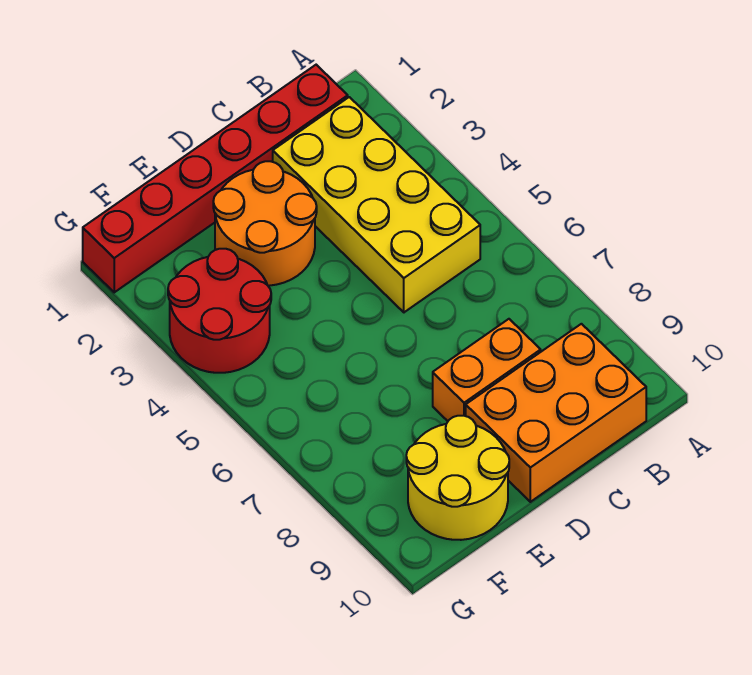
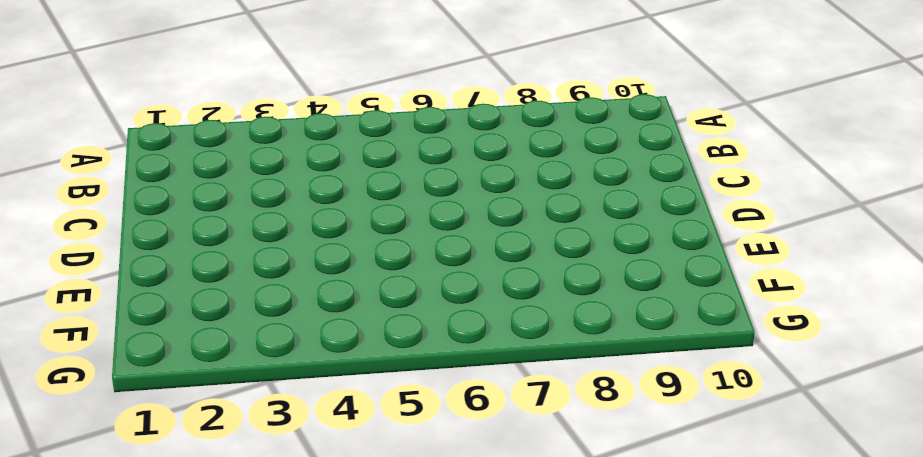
none -> red 1x6 brick [83,65,348,292]
none -> yellow 2x4 brick [273,97,480,312]

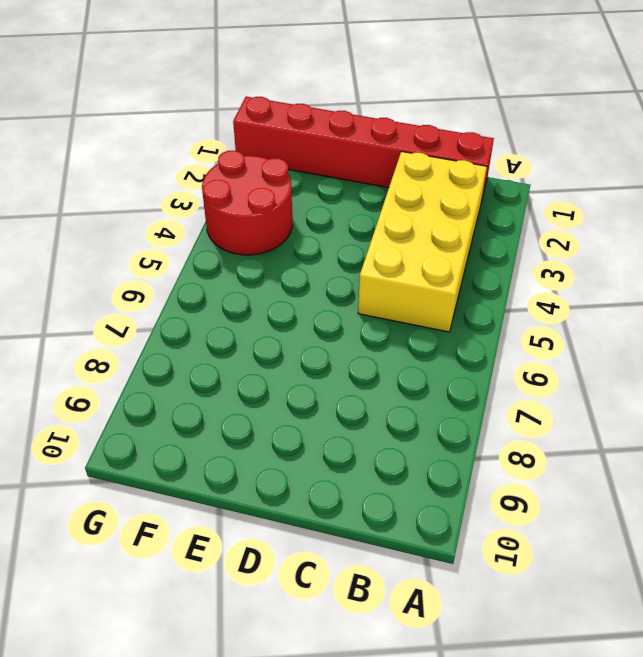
none -> orange 2x3 brick [466,324,646,502]
none -> orange 1x2 brick [433,319,541,421]

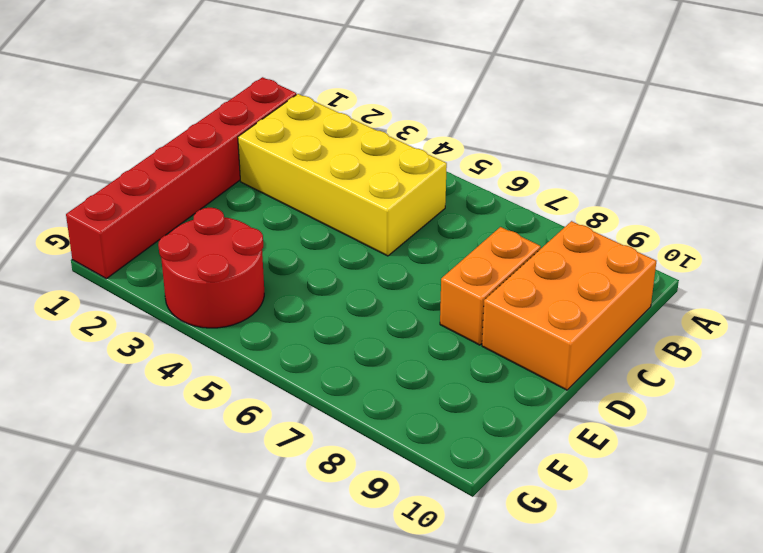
none -> orange 2x2 round brick [213,161,317,286]
none -> yellow 2x2 round brick [406,416,509,540]

